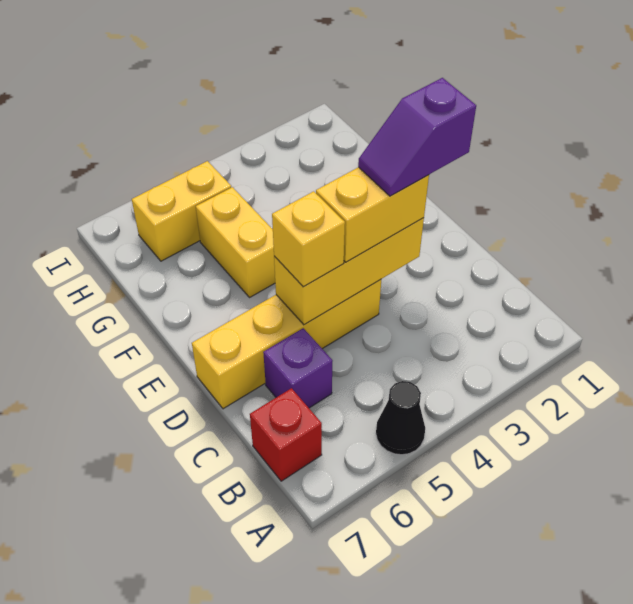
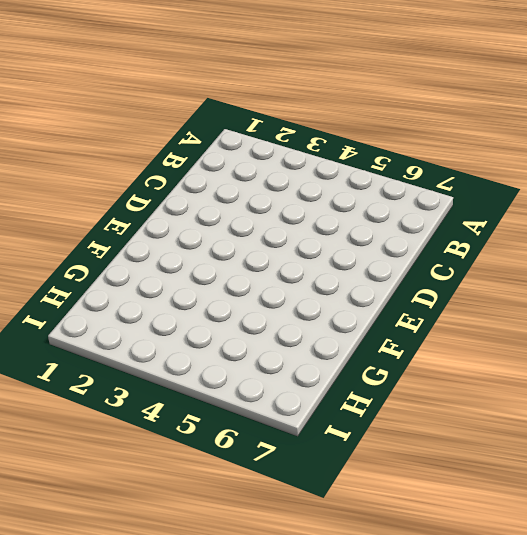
none -> black 1x1 cone [376,381,425,455]
none -> red 1x1 brick [250,388,322,481]

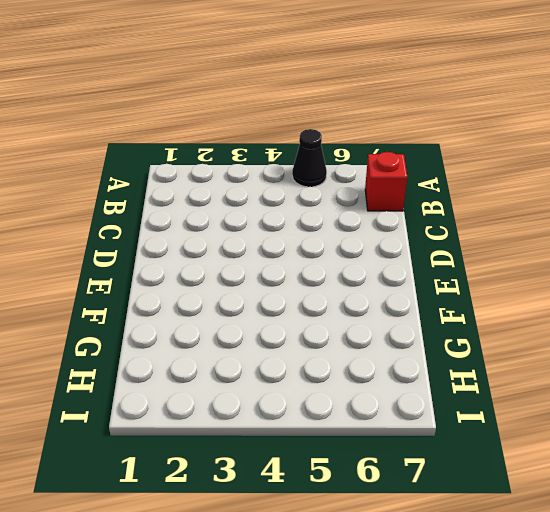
none -> purple 1x1 brick [263,328,333,408]
none -> yellow 1x4 brick [192,279,381,409]

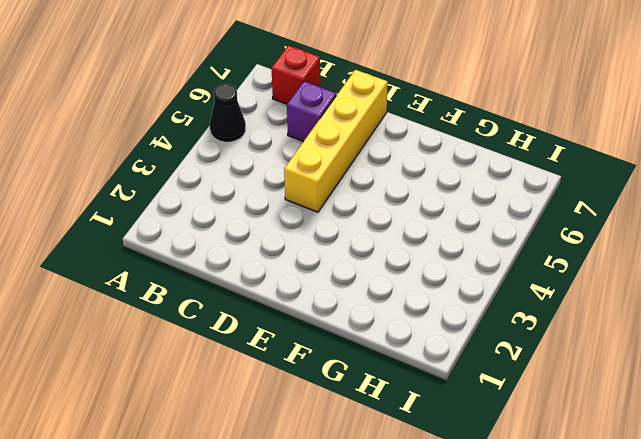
none -> yellow 1x2 brick [196,187,275,298]
none -> yellow 1x2 brick [132,161,231,261]

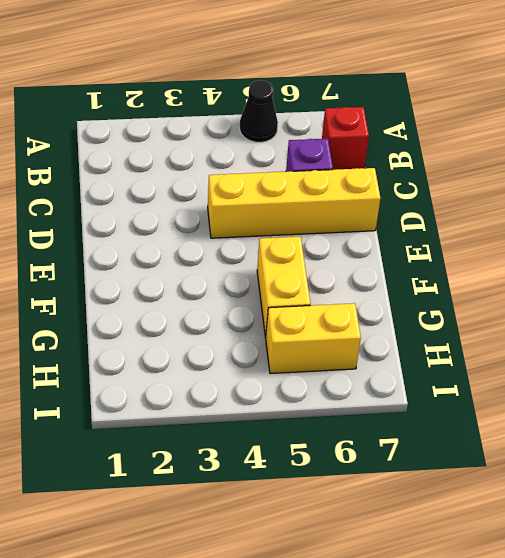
none -> yellow 1x3 brick [274,218,424,325]
none -> yellow 1x2 brick [316,167,429,262]

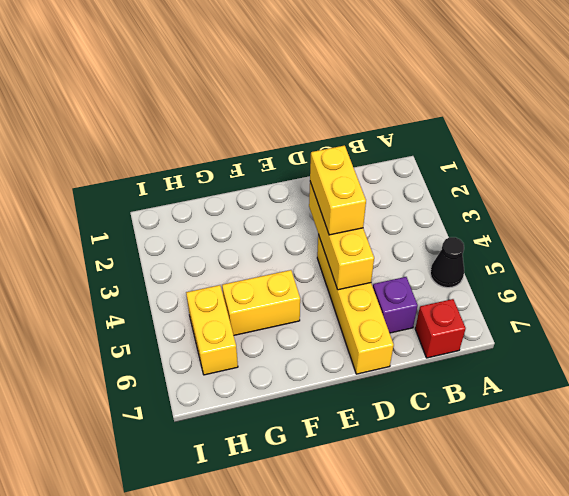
none -> yellow 1x1 brick [272,191,345,287]
none -> purple 1x2 slope [358,78,476,196]

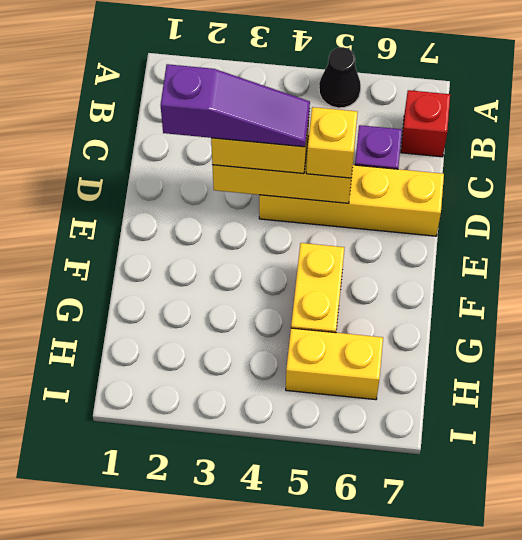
purple 1x3 slope [161,64,310,147] -> purple 1x2 slope [358,78,476,196]

